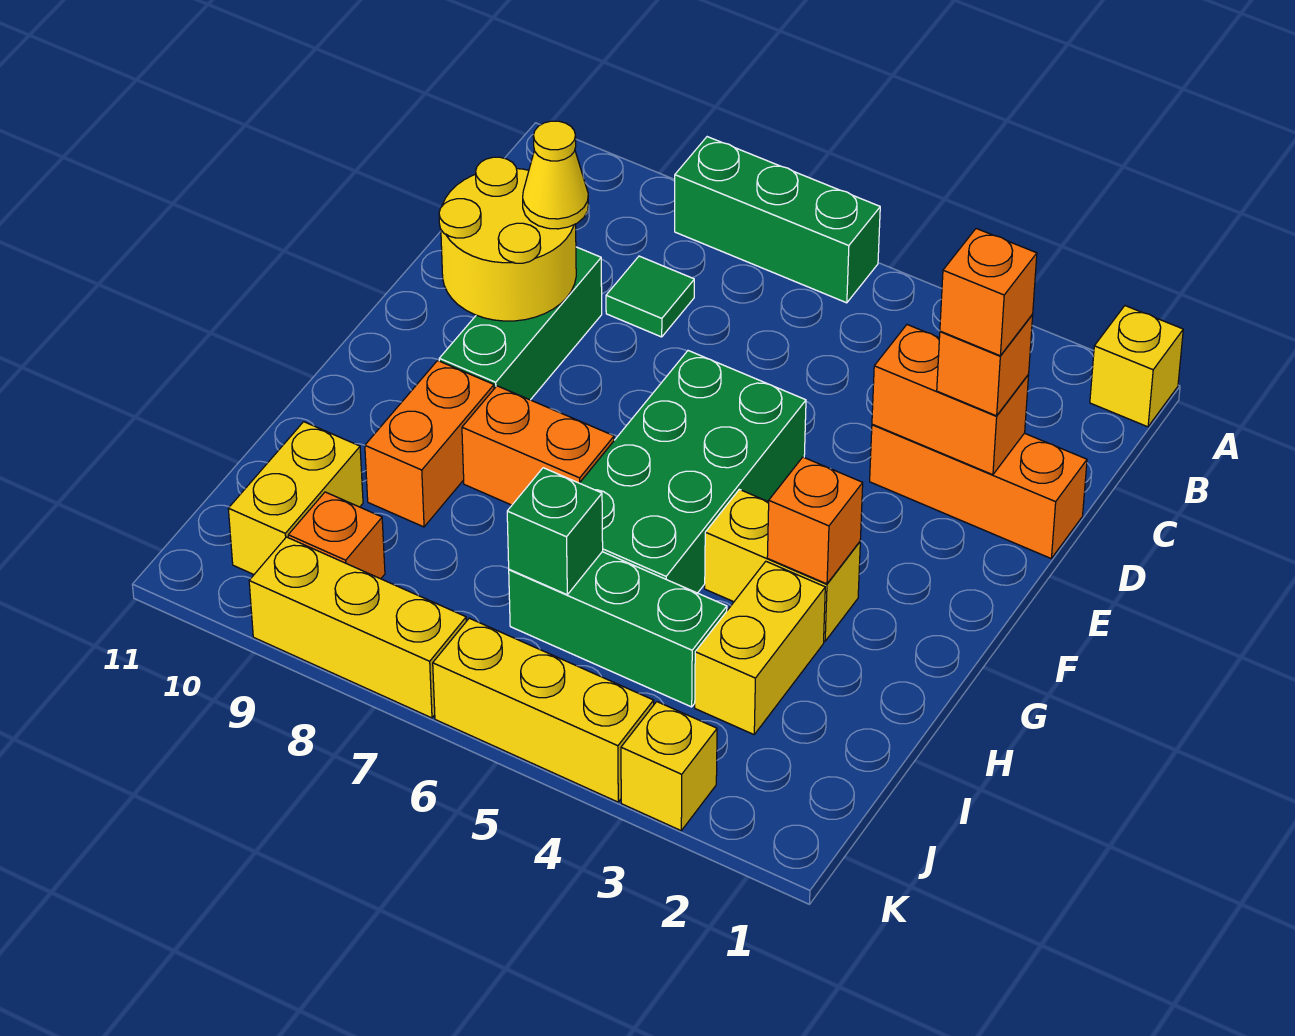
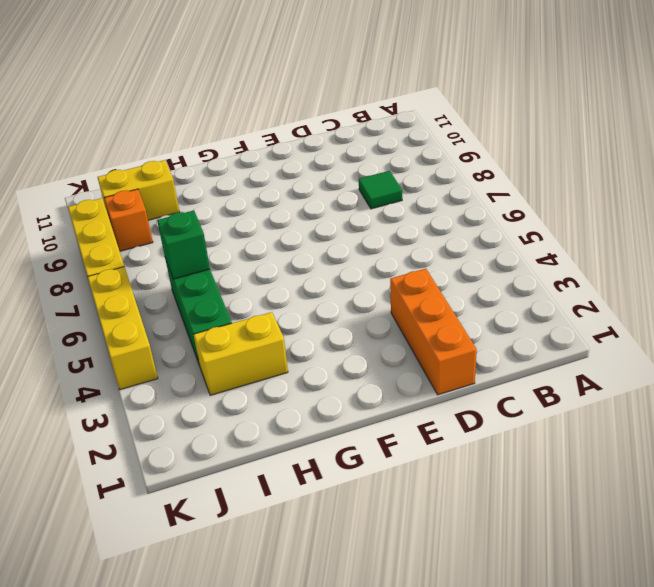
none -> yellow 1x1 brick [1090,306,1183,427]
none -> green 1x3 brick [675,137,880,303]
none -> green 1x3 brick [439,247,602,400]

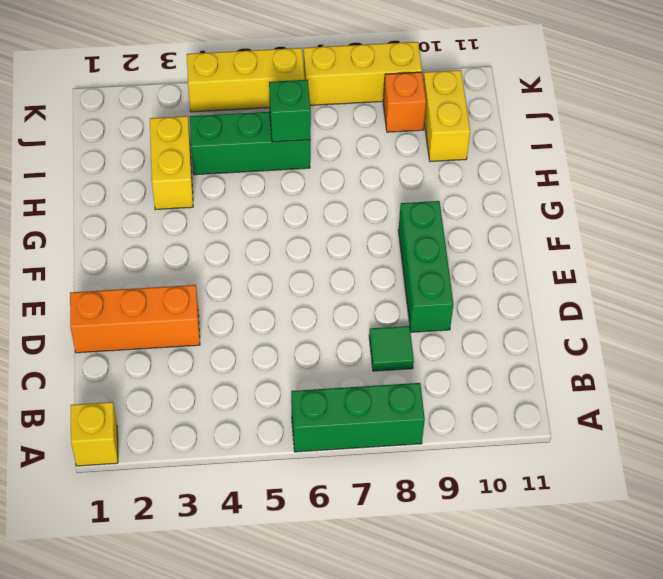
none -> green 2x4 brick [580,351,806,593]
none -> yellow 1x2 brick [705,489,860,641]
none -> orange 1x2 brick [462,386,614,505]

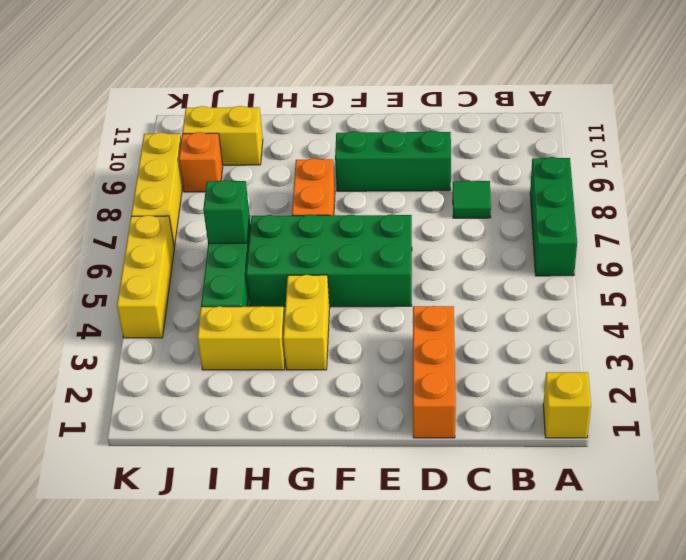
none -> orange 1x2 brick [365,361,494,527]
none -> yellow 1x1 brick [621,702,717,830]
none -> orange 1x2 brick [872,325,1029,475]

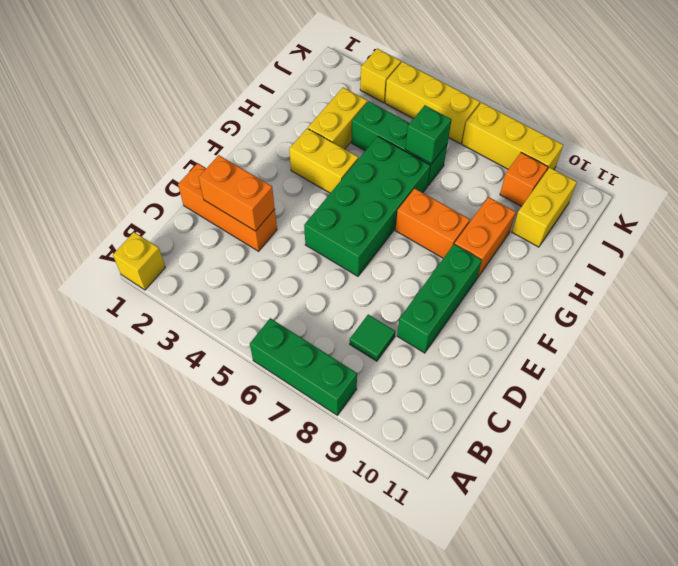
none -> yellow 2x2 round brick [439,157,576,321]
none -> orange 1x1 brick [767,457,863,584]
none -> orange 1x1 brick [937,315,1033,416]

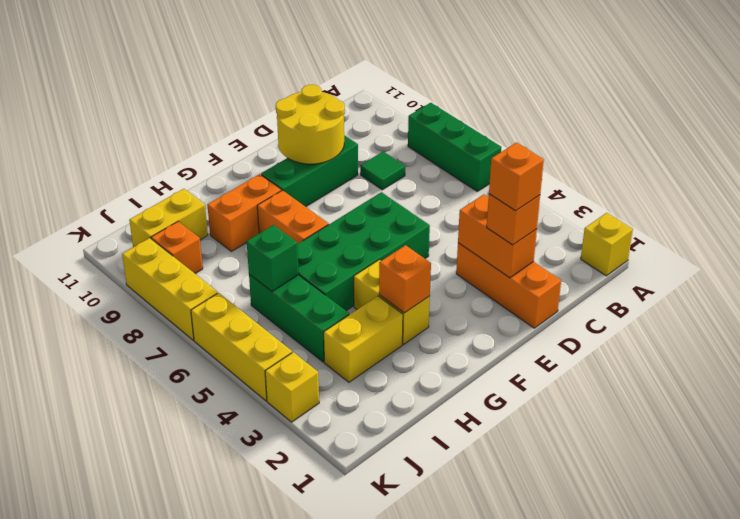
none -> yellow 1x1 cone [523,121,588,229]

